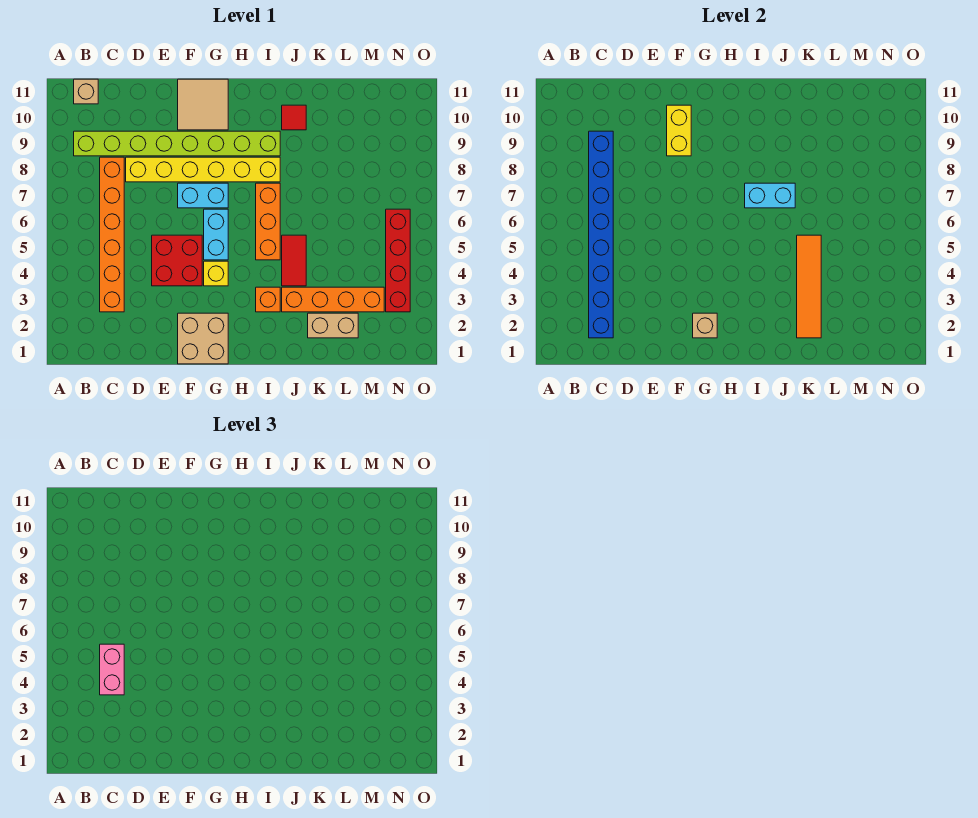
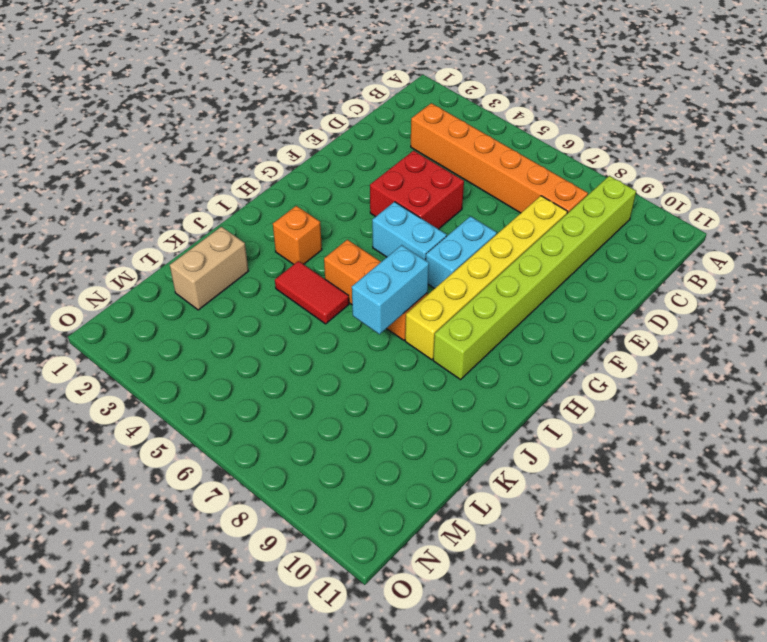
none -> tan 1x1 brick [74,79,98,104]
none -> tan 2x2 brick [178,313,228,364]
none -> tan 2x2 tile [178,79,228,130]

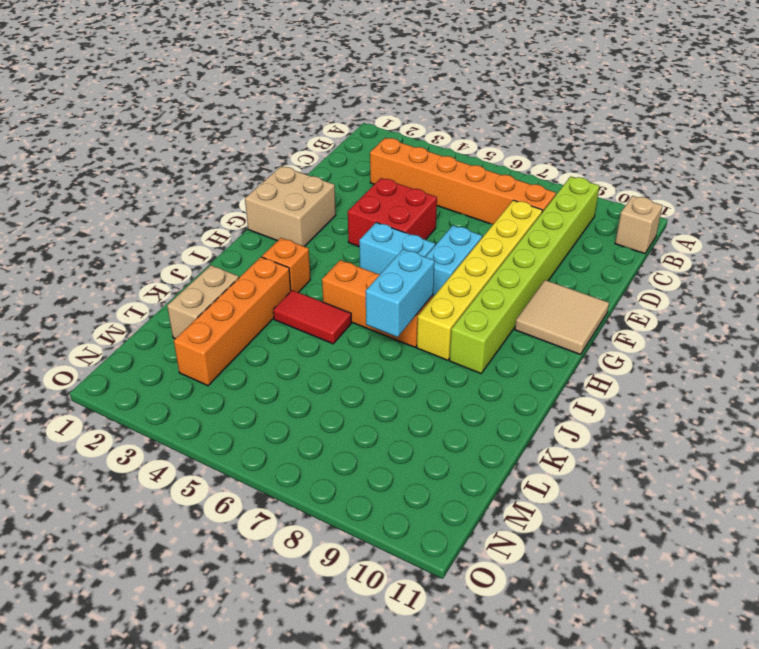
none -> yellow 1x1 brick [204,261,228,286]
none -> red 1x1 tile [282,105,306,130]
none -> red 1x4 brick [386,209,410,312]

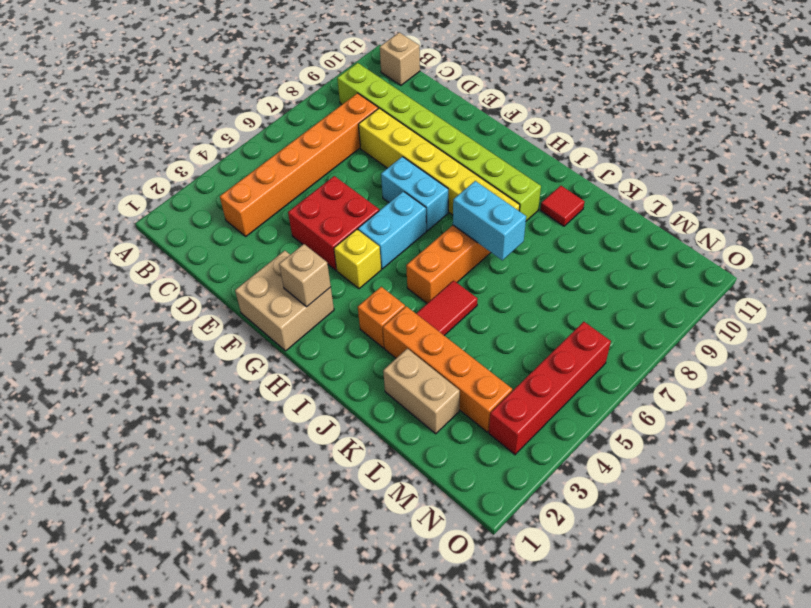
none -> tan 2x2 tile [178,79,228,130]
none -> blue 1x8 brick [589,131,613,338]
none -> yellow 1x2 brick [667,105,691,156]

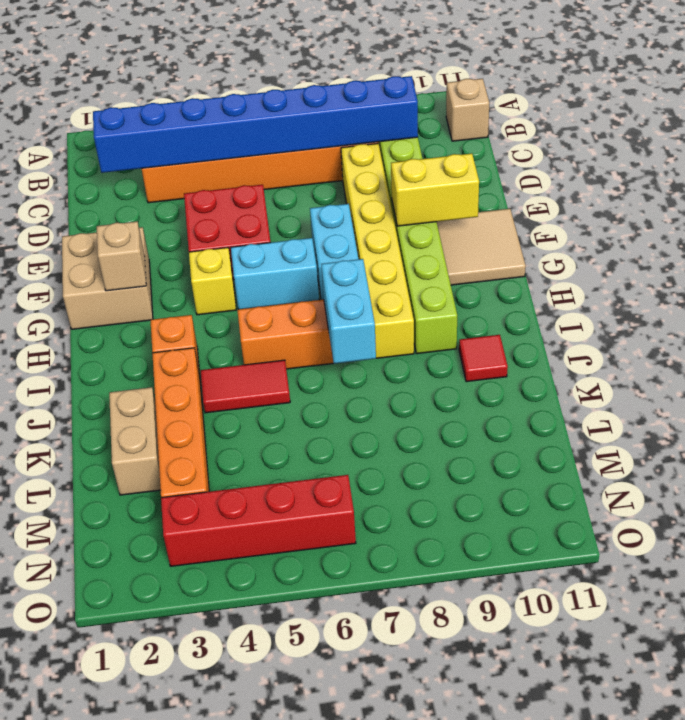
none -> orange 1x4 tile [797,235,821,338]
none -> pink 1x2 brick [100,644,124,695]

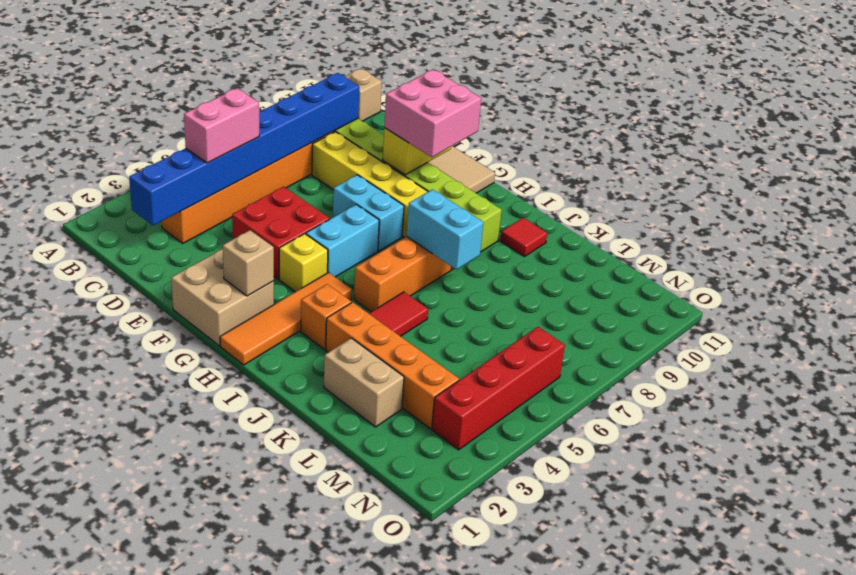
pink 2x2 brick [384,70,481,157] -> none
orange 1x4 tile [220,272,352,365] -> orange 1x4 tile moved to [797,235,821,338]

